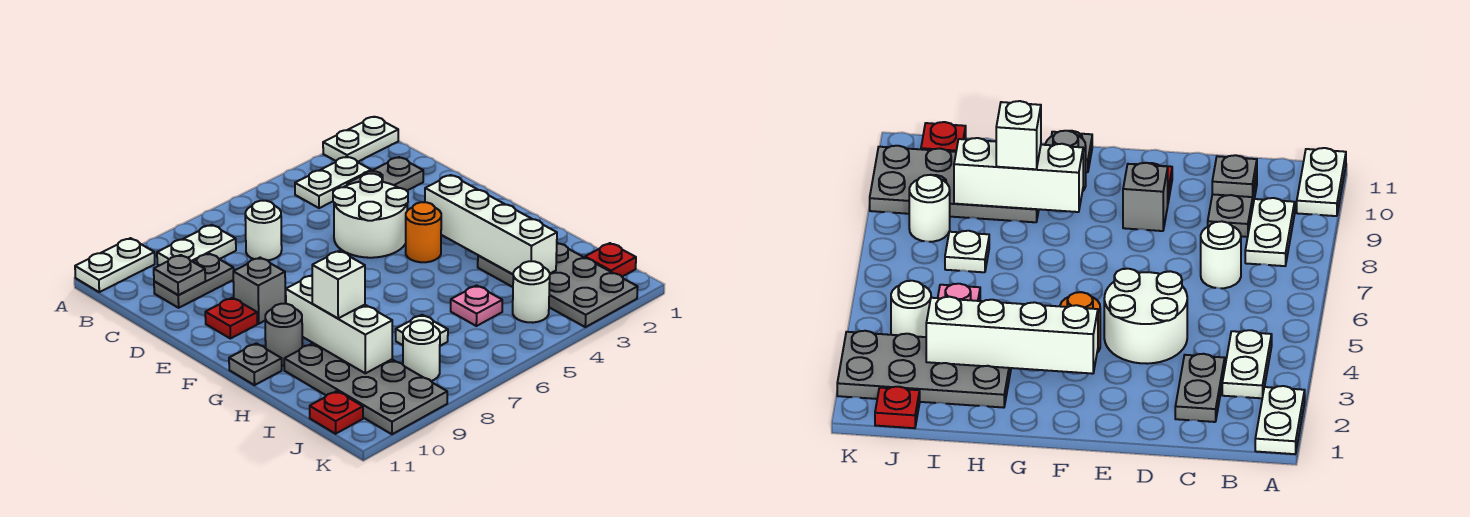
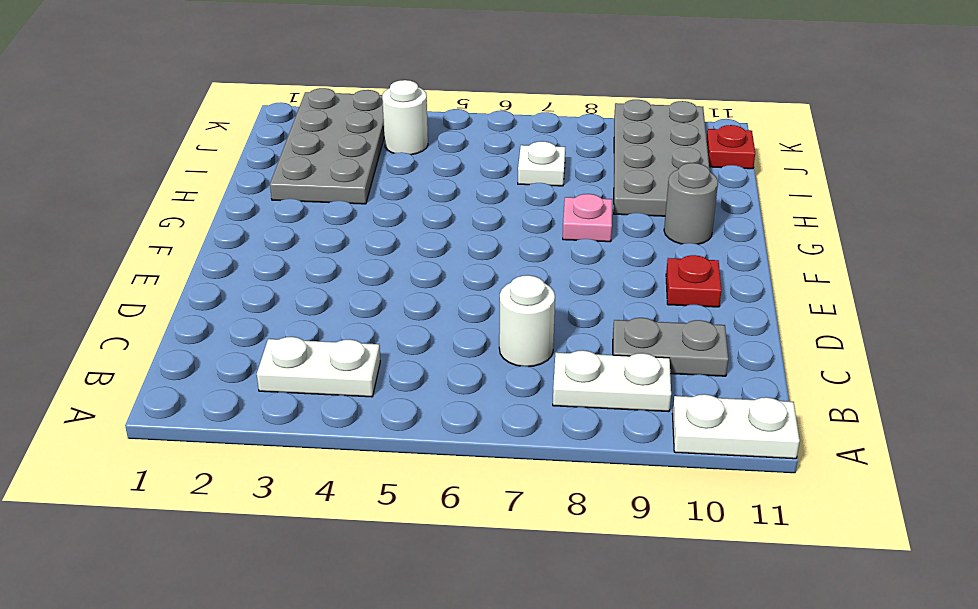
pink 1x1 plate [563,194,612,242] -> pink 1x1 plate moved to [451,285,502,326]
none -> white 1x2 plate [323,117,398,162]
none -> grey 1x2 plate [347,157,423,191]
none -> white 2x2 round brick [333,174,408,258]

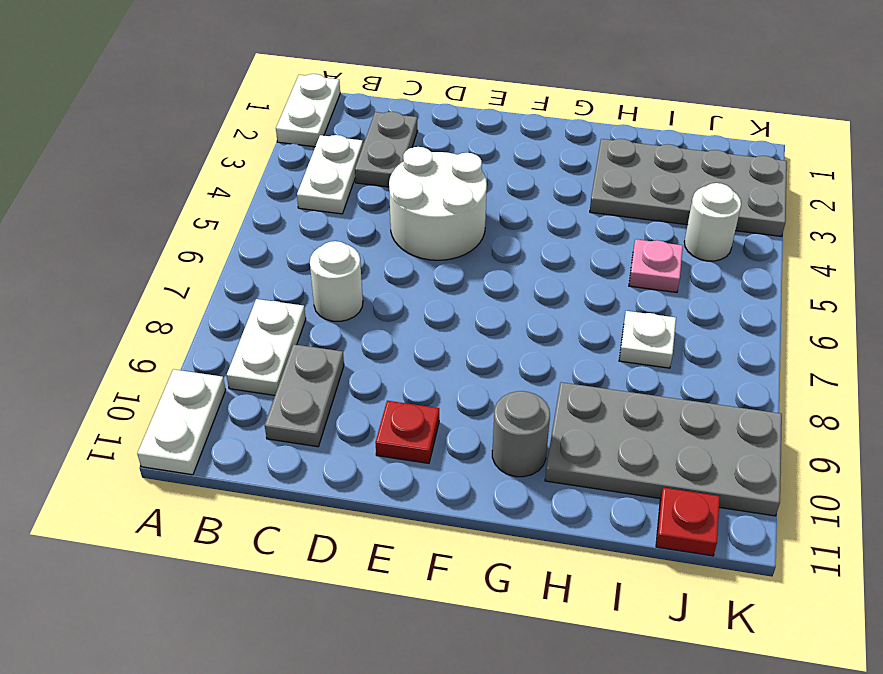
none -> grey 1x1 brick [233,258,285,324]
none -> orange 1x1 round brick [406,202,441,262]
none -> grey 1x1 plate [229,343,282,385]

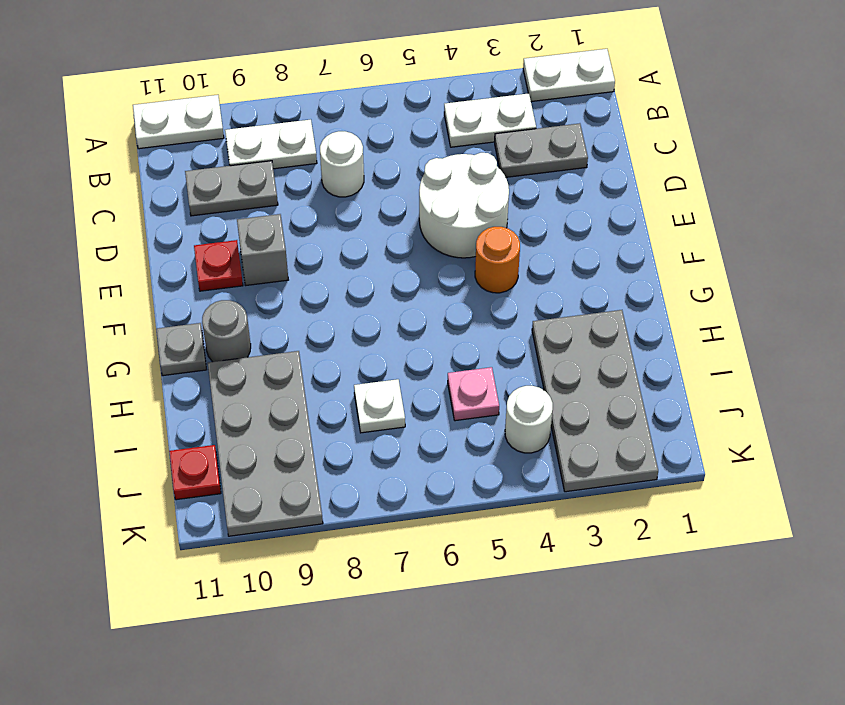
none -> red 1x1 plate [585,243,636,277]
none -> white 1x1 round brick [403,320,440,381]
none -> grey 1x1 plate [154,255,205,295]

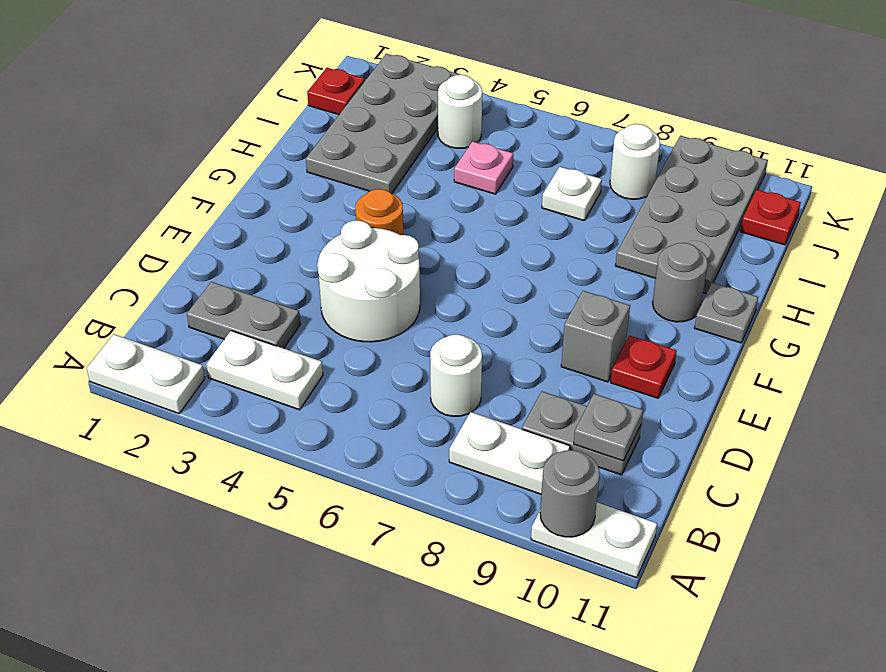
grey 1x1 round brick [540,450,600,537] -> none
none -> white 1x4 brick [425,175,557,274]
none -> white 1x3 brick [285,275,392,373]
none -> white 1x1 brick [312,251,365,318]

